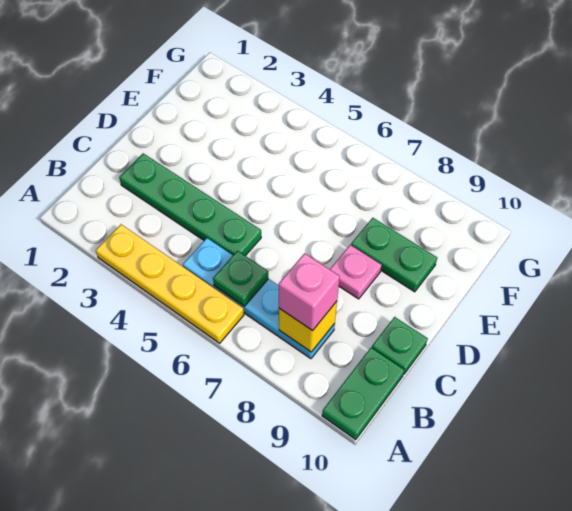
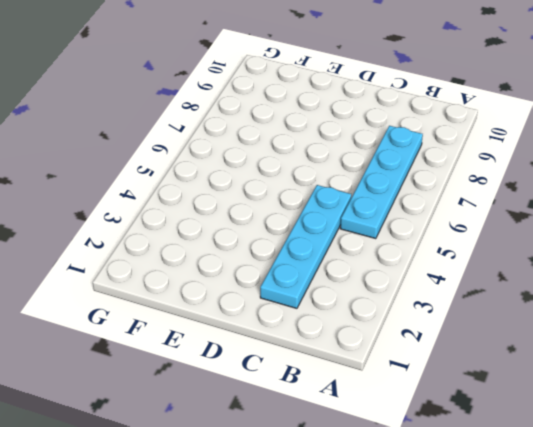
cyan 1x4 plate [260,185,351,308] -> green 1x4 plate [119,153,261,256]
none -> yellow 1x4 plate [96,225,244,343]
none -> green 1x2 plate [322,348,404,440]

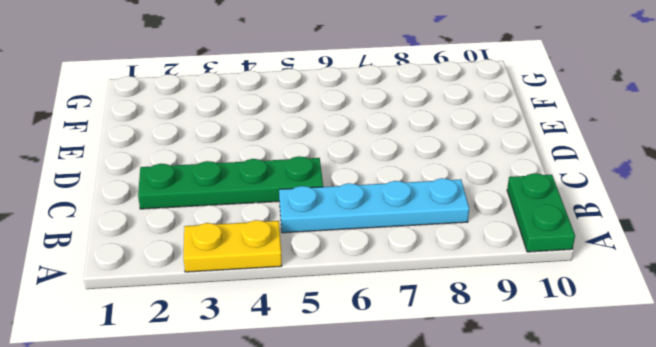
yellow 1x2 plate [183,220,282,272] -> yellow 1x4 plate [96,225,244,343]
none -> green 1x1 plate [372,317,428,374]
none -> pink 1x1 plate [330,245,382,299]

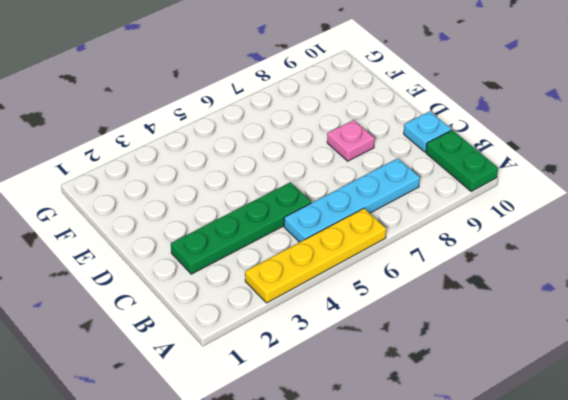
cyan 1x1 plate [404,111,451,152] -> green 1x1 plate [372,317,428,374]
none -> green 1x2 plate [351,218,437,292]
none -> green 1x1 plate [213,251,268,306]

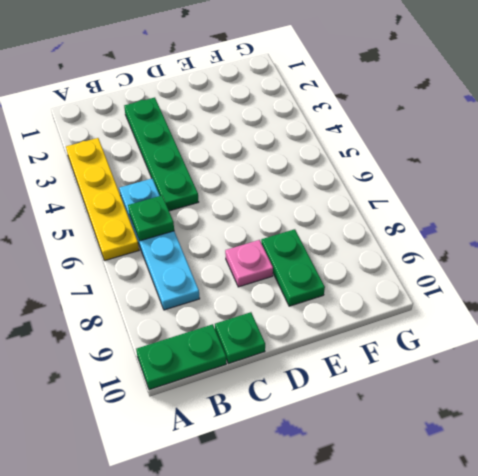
none -> yellow 1x1 brick [279,301,337,352]
none -> pink 1x1 brick [278,253,340,331]

